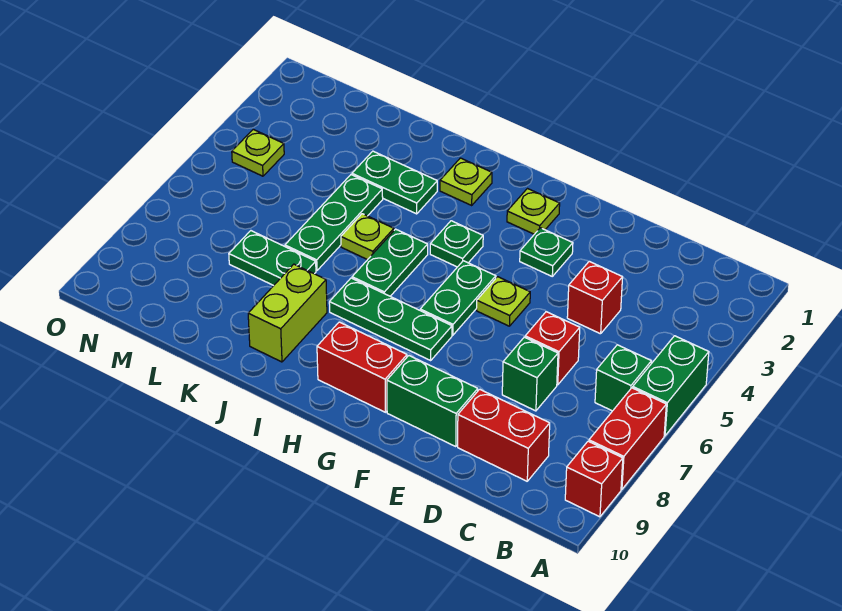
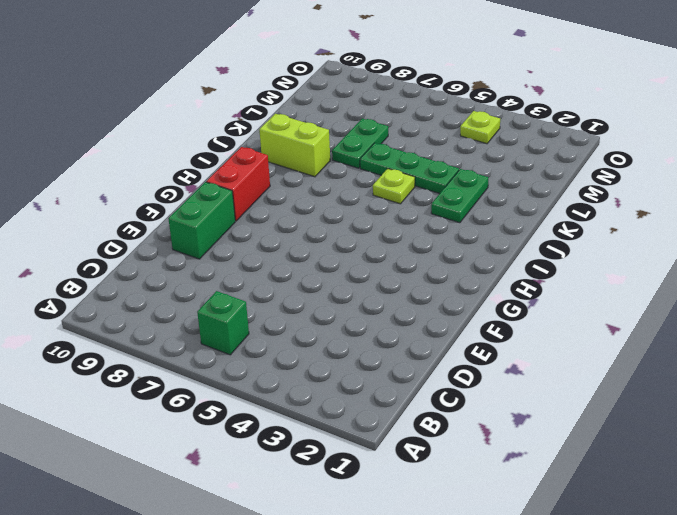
none -> green 1x2 brick [633,336,709,436]
none -> red 1x2 brick [589,388,666,489]
none -> red 1x1 brick [565,441,623,517]

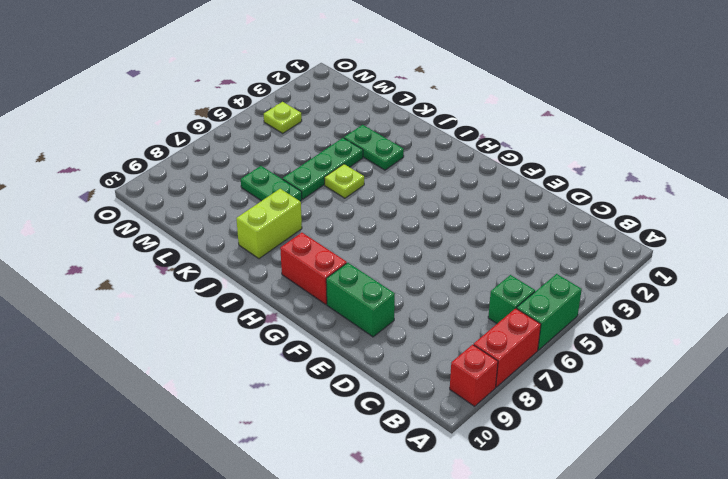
none -> red 1x2 brick [458,389,550,481]
none -> red 1x1 brick [567,261,623,334]
none -> red 1x1 brick [525,312,580,385]

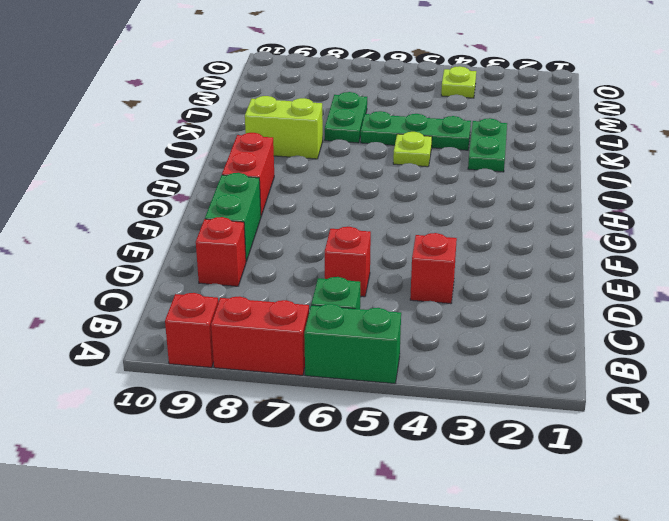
red 1x1 brick [196,217,246,286] -> red 1x2 brick [458,389,550,481]
none -> green 1x1 brick [502,337,558,411]
none -> green 1x1 plate [520,228,573,276]
none -> lime 1x1 plate [477,277,530,326]

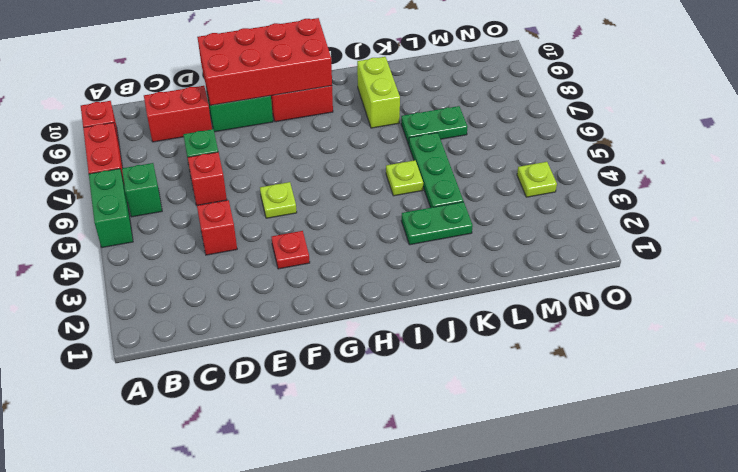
red 2x4 brick [197,18,332,105] -> none
red 1x1 plate [272,231,310,269] -> green 1x1 plate [520,228,573,276]
none -> lime 1x1 plate [507,189,560,234]
none -> green 1x2 plate [420,261,496,335]
none -> green 1x3 plate [329,278,452,360]

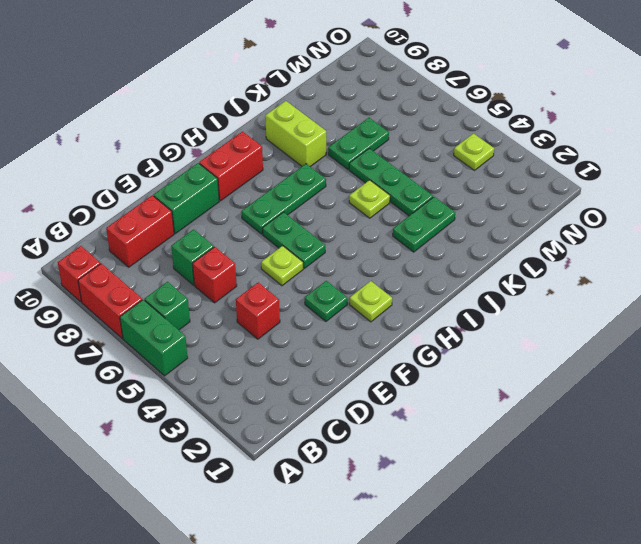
none -> green 1x1 plate [430,221,483,267]
none -> lime 1x1 plate [440,158,492,205]
none -> green 1x2 plate [352,229,428,296]

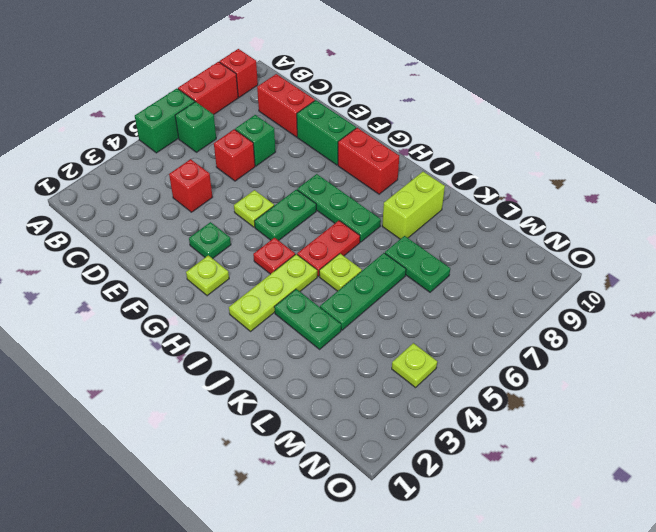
red 1x1 plate [253,238,295,274] -> green 1x1 plate [430,221,483,267]
lime 1x3 plate [229,254,317,331] -> lime 1x1 plate [440,158,492,205]
red 1x2 plate [297,221,360,276] -> green 1x2 plate [352,229,428,296]

